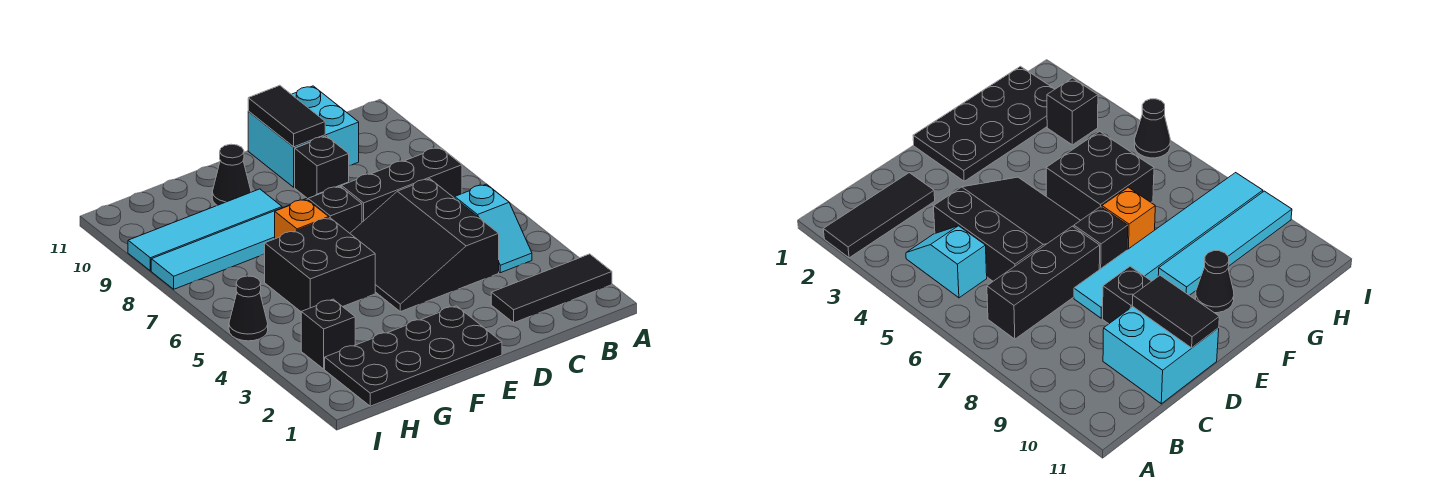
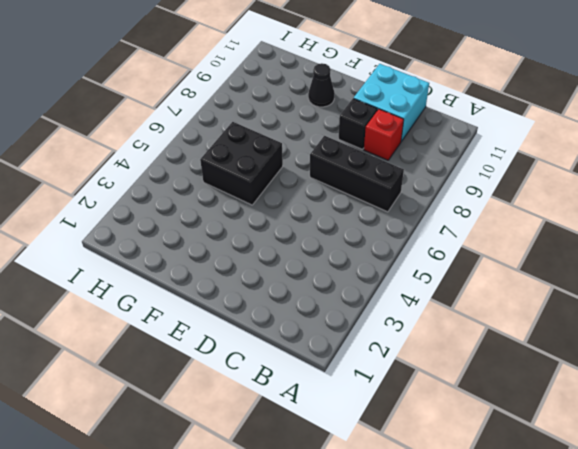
red 1x1 brick [364,109,404,160] -> none
none -> black 1x3 tile [491,254,612,323]
none -> cyan 1x2 slope [455,184,532,273]
none -> black 3x3 slope [350,179,499,312]

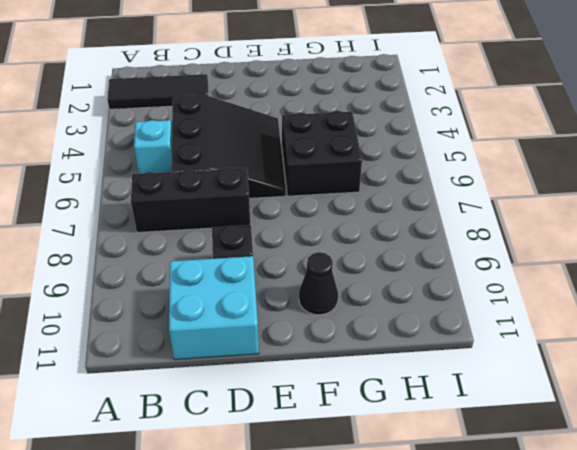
none -> cyan 1x6 tile [151,182,349,289]
none -> black 2x4 plate [325,306,502,406]
none -> black 1x1 brick [308,186,362,233]

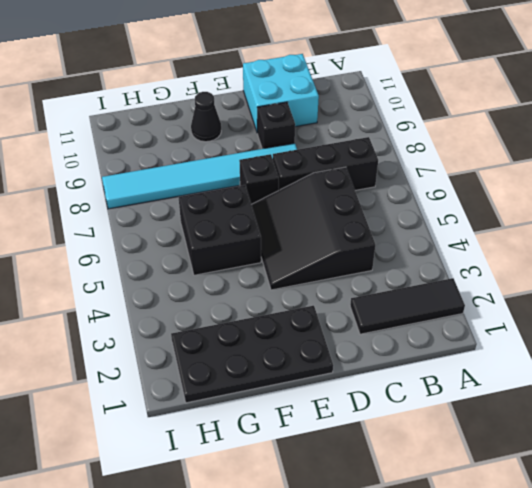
none -> cyan 1x2 slope [455,184,532,273]
none -> orange 1x1 brick [275,199,329,239]
none -> cyan 1x4 tile [128,189,282,271]

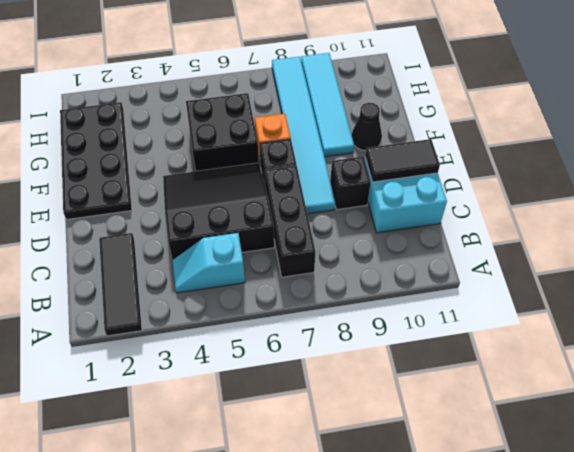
none -> black 1x1 brick [301,299,355,369]
none -> black 1x1 cone [229,276,268,341]

